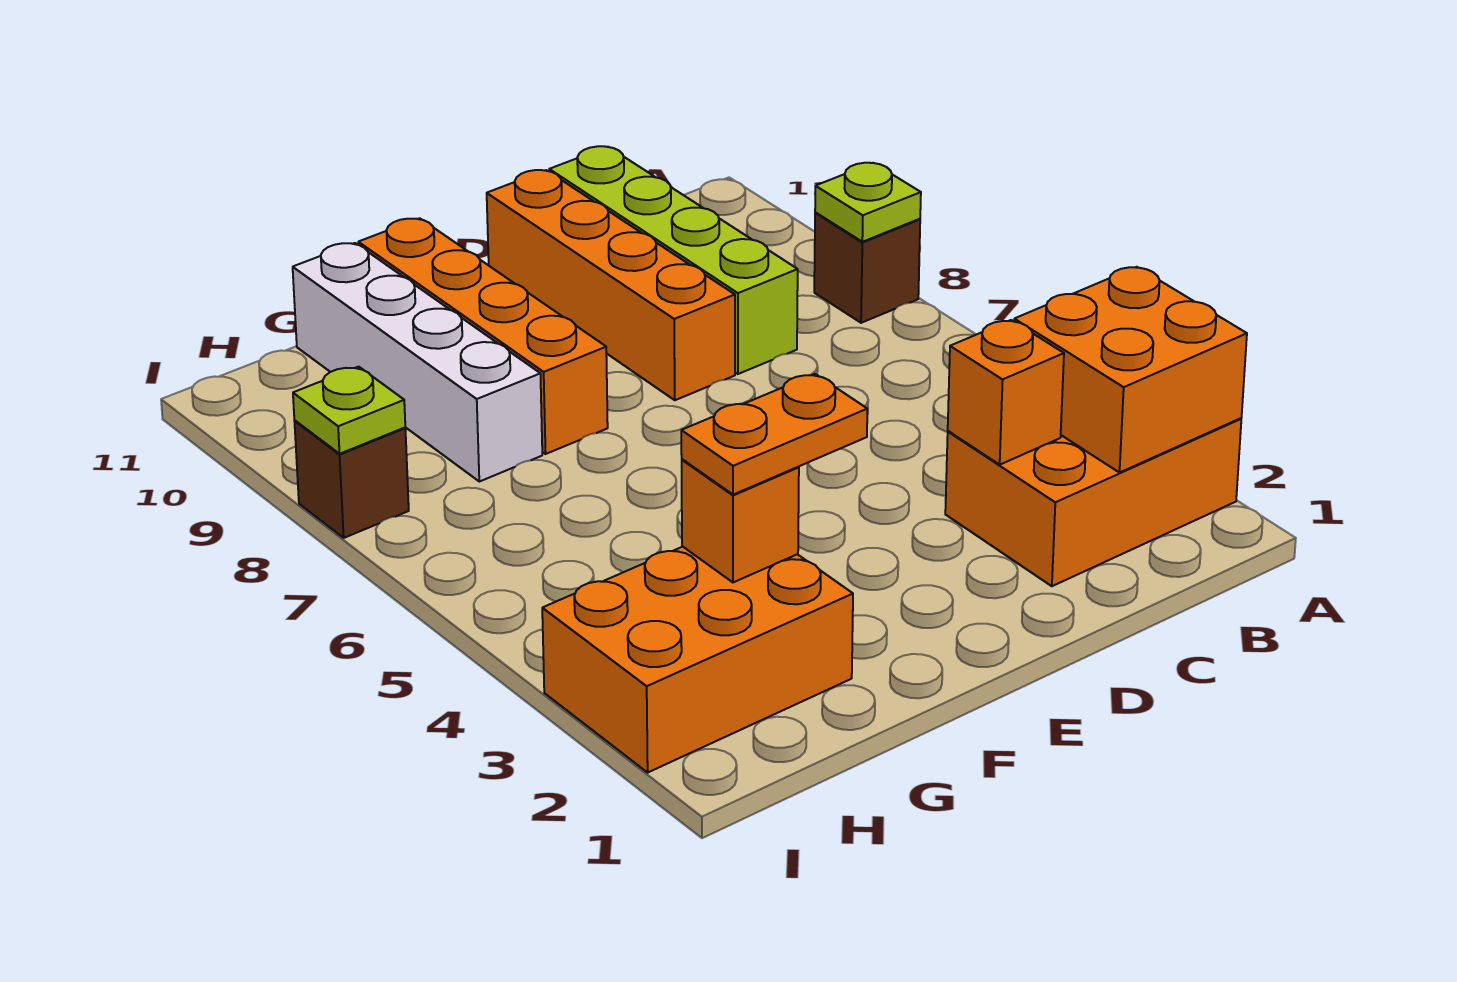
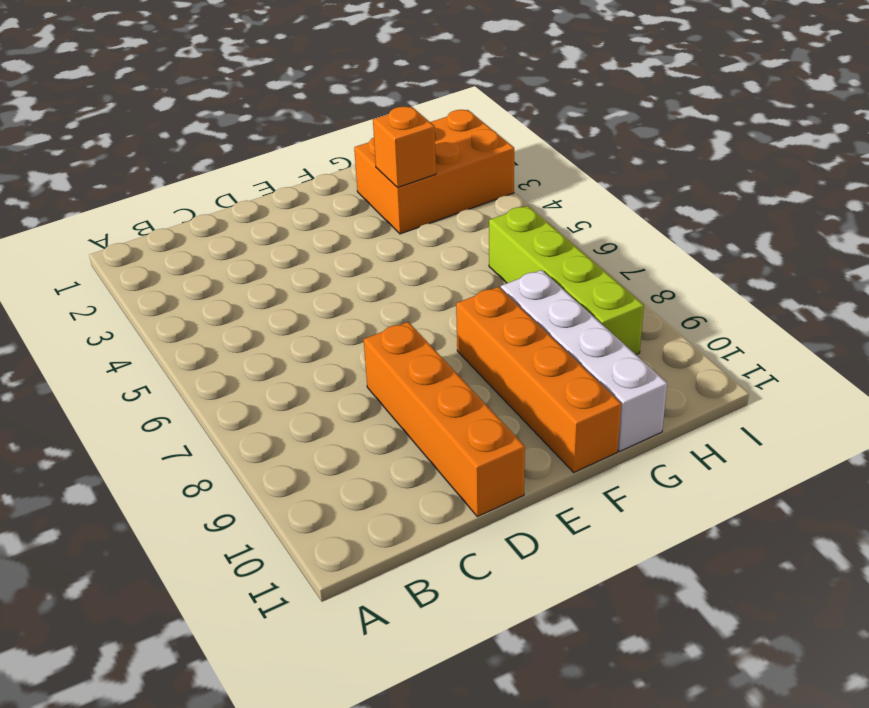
lime 1x4 brick [489,206,644,355] -> lime 1x4 brick moved to [549,146,798,374]
none -> orange 2x3 brick [945,418,1241,586]
none -> brown 1x1 brick [814,213,920,323]
none -> brown 1x1 brick [294,421,409,538]

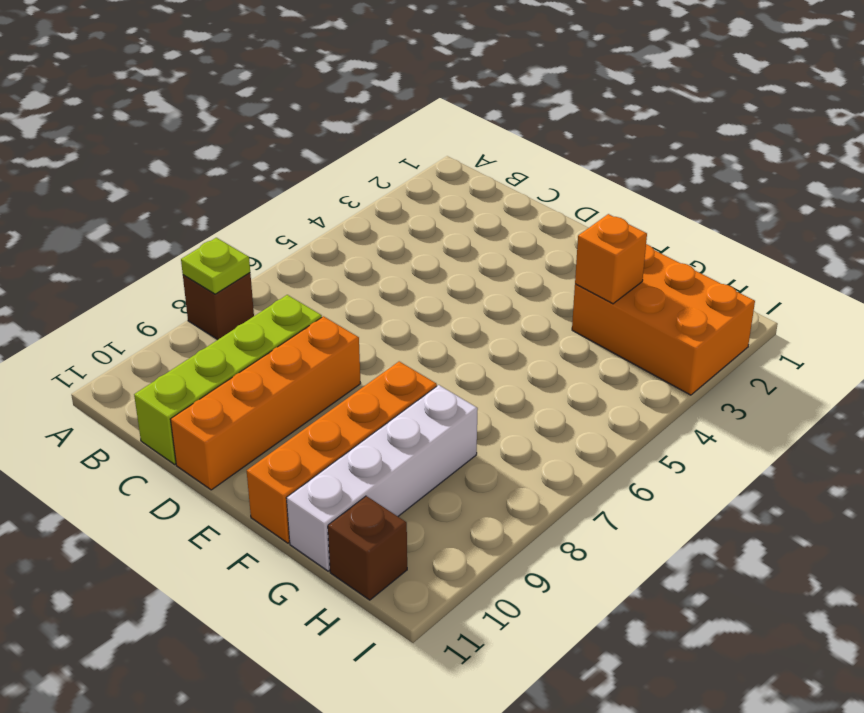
brown 1x1 brick [328,496,407,600] -> brown 1x1 brick moved to [294,421,409,538]
none -> orange 2x3 brick [945,418,1241,586]
none -> orange 2x2 brick [1014,267,1247,473]
none -> orange 1x1 brick [948,320,1064,465]

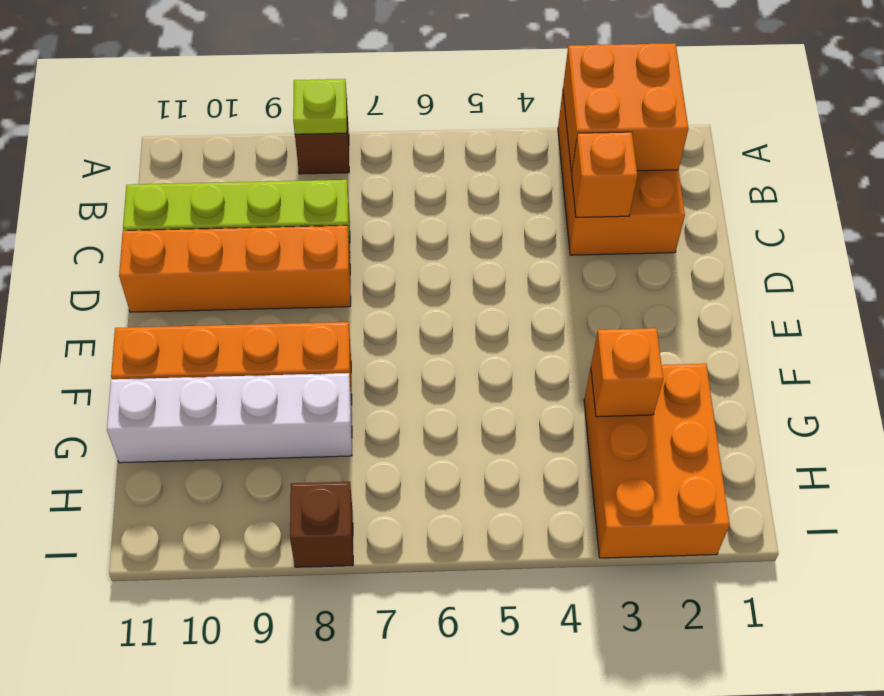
none -> lime 1x1 plate [293,367,405,454]
none -> orange 1x2 plate [681,374,867,495]

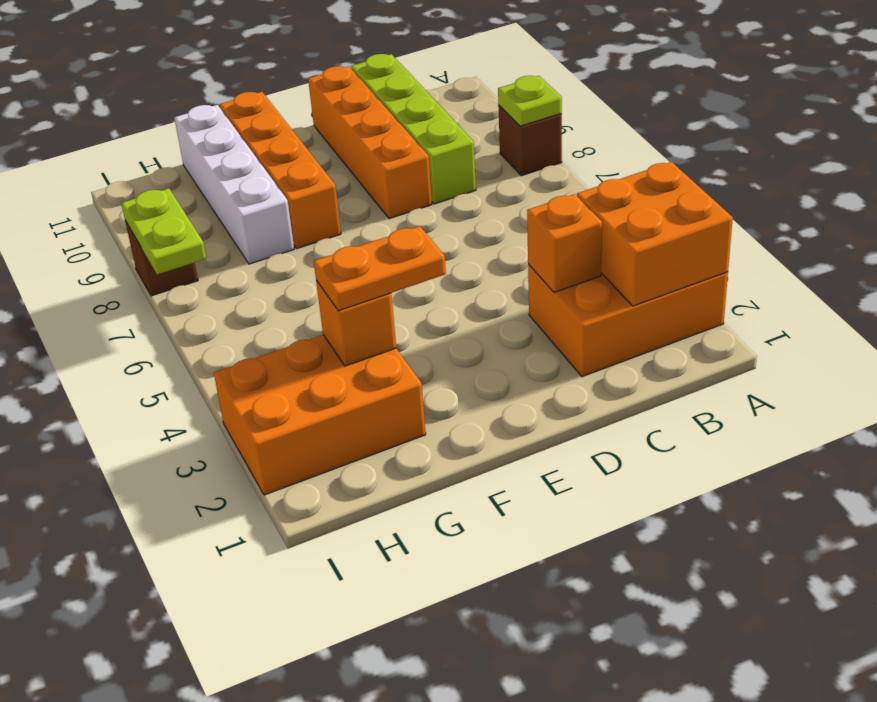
lime 1x2 plate [121,188,206,274] -> lime 1x1 plate [293,367,405,454]

